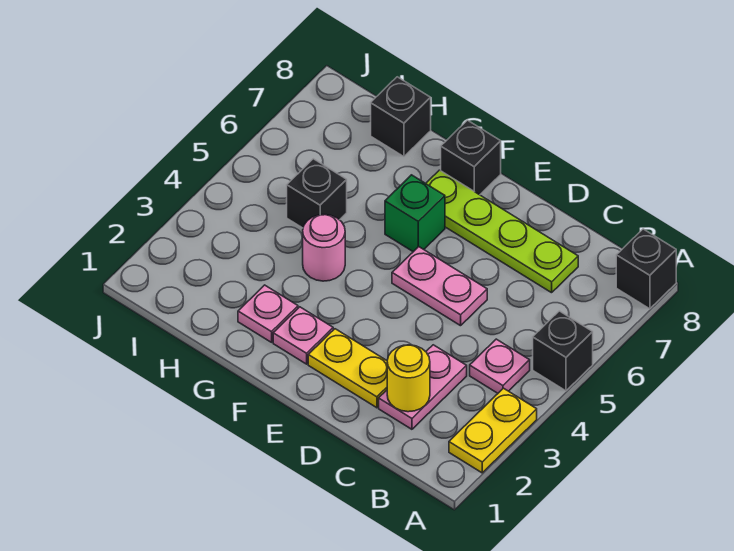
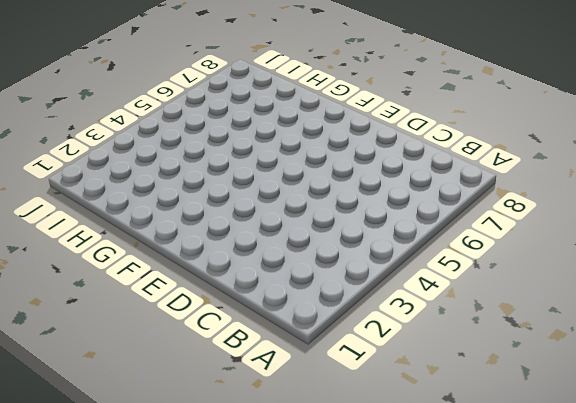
none -> yellow 1x2 plate [449,388,537,473]
none -> black 1x1 brick [533,311,593,391]
none -> black 1x1 brick [616,229,676,309]

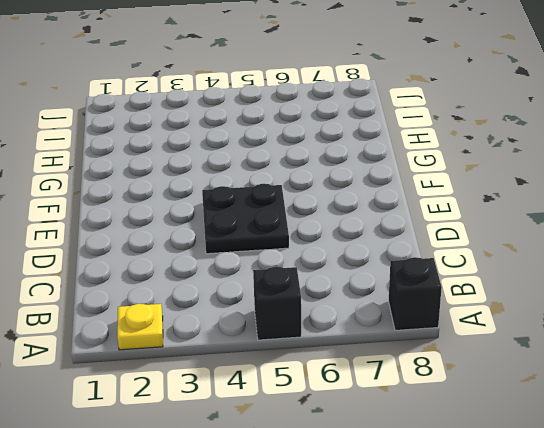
yellow 1x1 plate [117,304,163,350] -> yellow 1x2 plate [449,388,537,473]
black 2x2 plate [202,184,289,254] -> pink 1x2 plate [392,247,487,326]
none -> pink 1x1 plate [470,339,530,393]
none -> pink 1x2 plate [379,345,467,429]
none -> lime 1x4 plate [426,170,578,293]

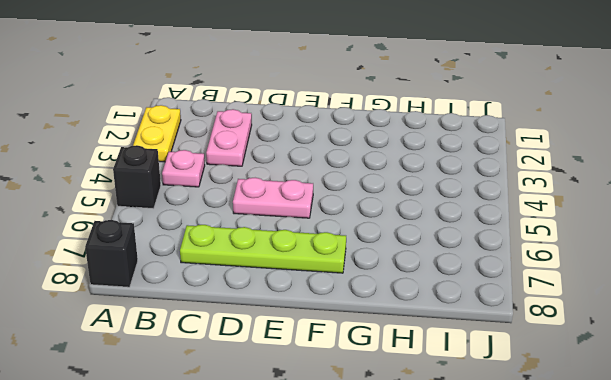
none -> yellow 1x2 plate [308,329,387,408]
none -> pink 1x1 plate [273,307,333,364]
none -> green 1x1 brick [385,175,445,252]

